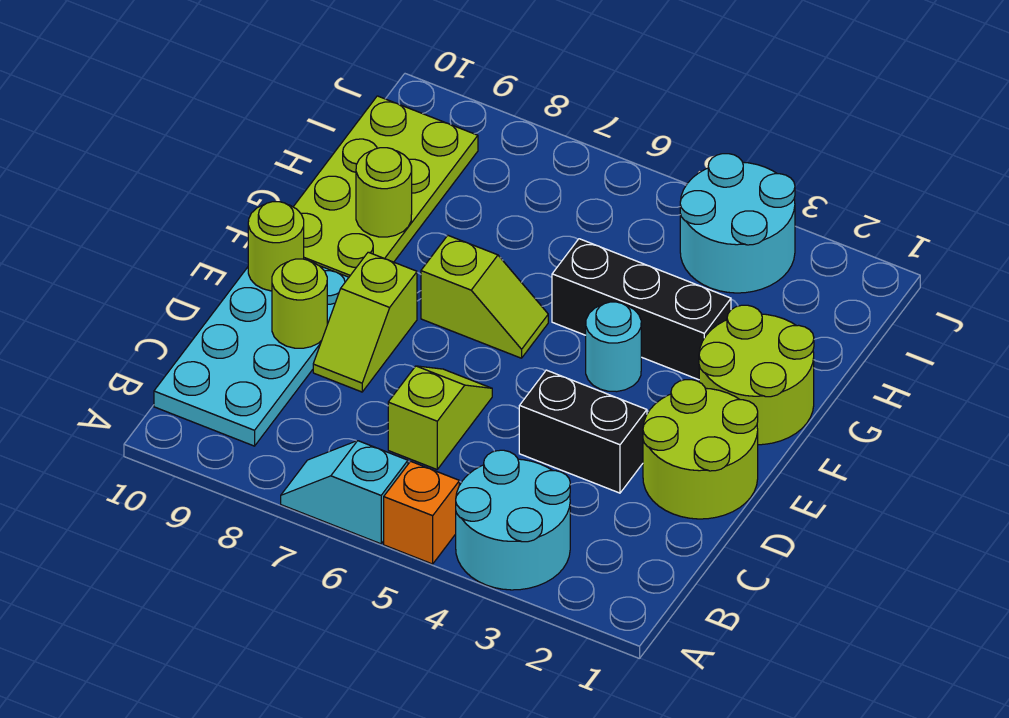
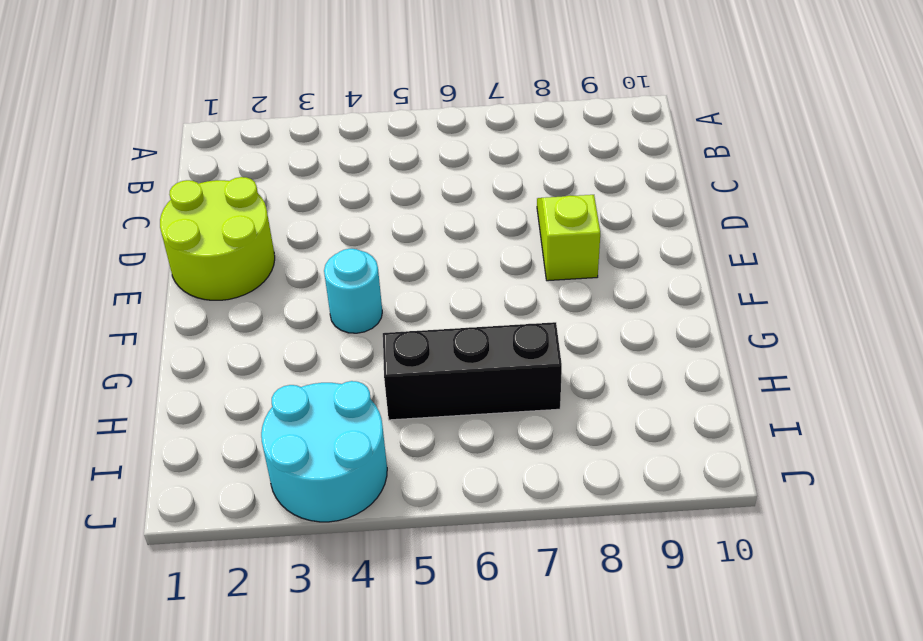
black 1x3 brick [383,322,562,420] -> black 1x3 brick moved to [552,239,731,380]
none -> cyan 2x2 round brick [456,450,570,590]
none -> orange 1x1 brick [384,461,459,564]
none -> cyan 1x2 slope [281,441,408,544]

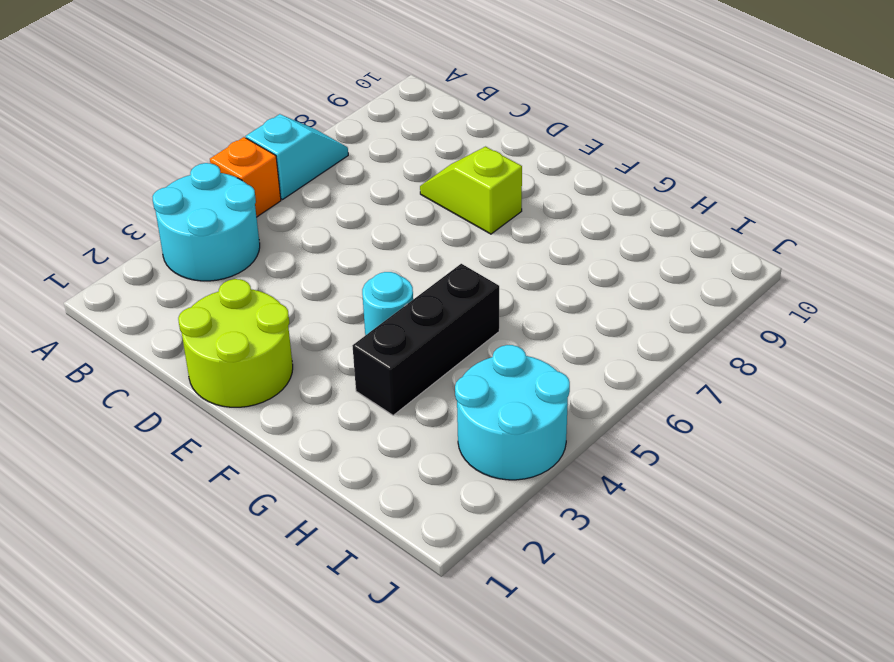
none -> cyan 2x4 plate [154,266,349,446]
none -> lime 1x2 slope [388,366,492,469]
none -> black 1x2 brick [519,370,647,493]

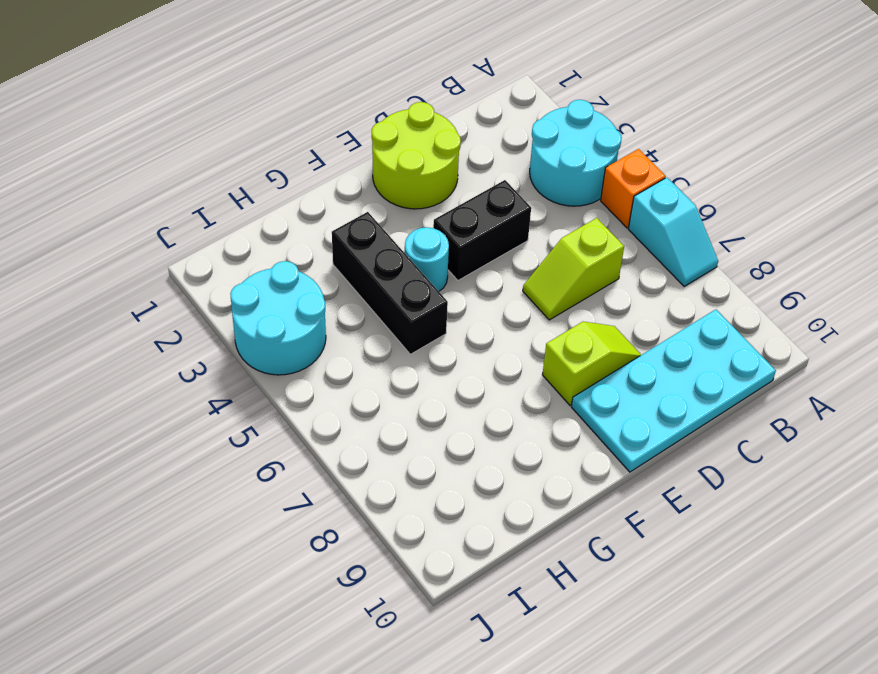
black 1x2 brick [433,180,531,280] -> black 1x2 brick turned to [519,370,647,493]
none -> lime 2x2 round brick [699,305,814,445]
none -> lime 1x2 slope [421,236,548,358]
none -> lime 2x4 plate [294,96,478,277]

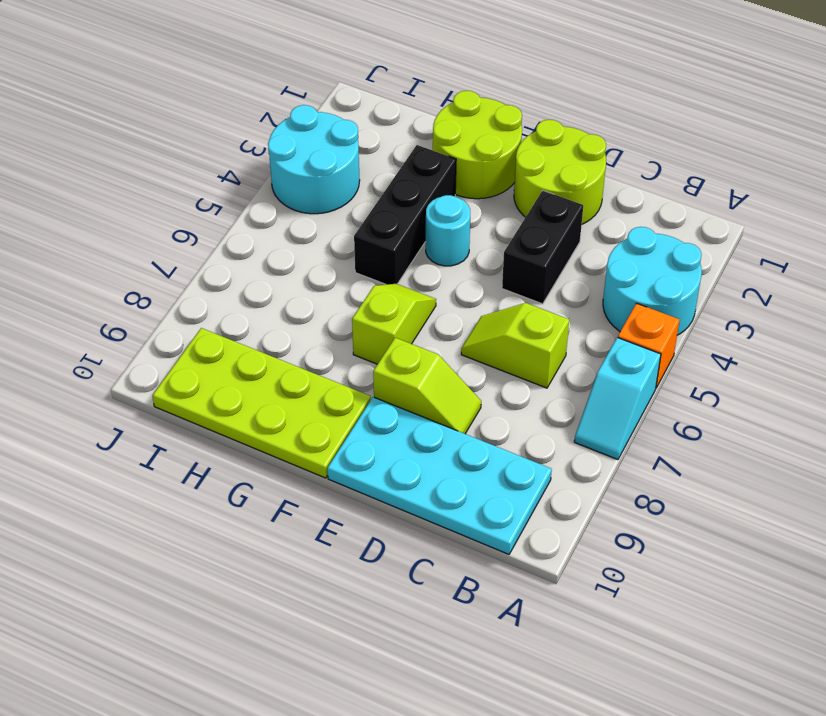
none -> lime 1x1 round brick [272,259,327,348]
none -> lime 1x1 round brick [248,202,304,291]
none -> lime 1x1 round brick [356,148,412,237]

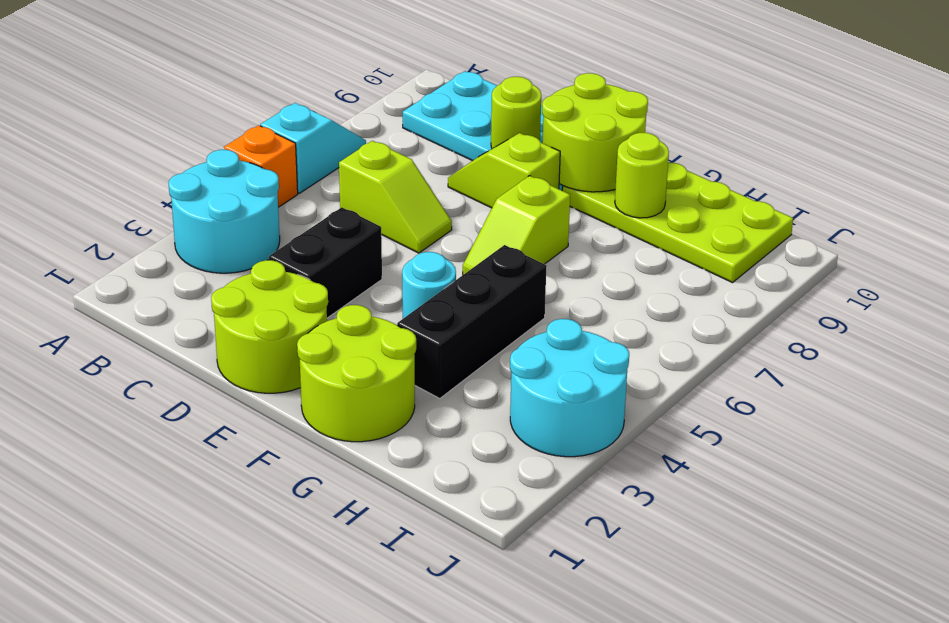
lime 2x2 round brick [542,73,648,192] -> lime 1x1 round brick [248,202,304,291]

